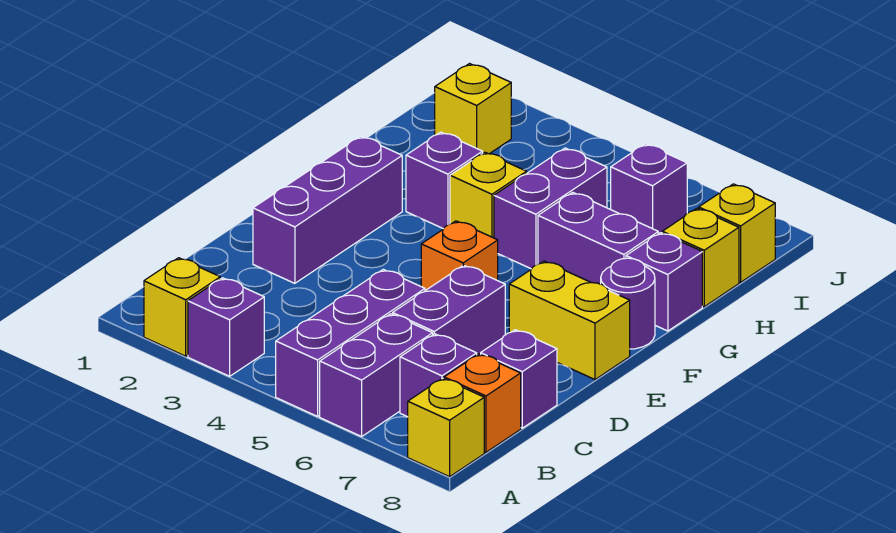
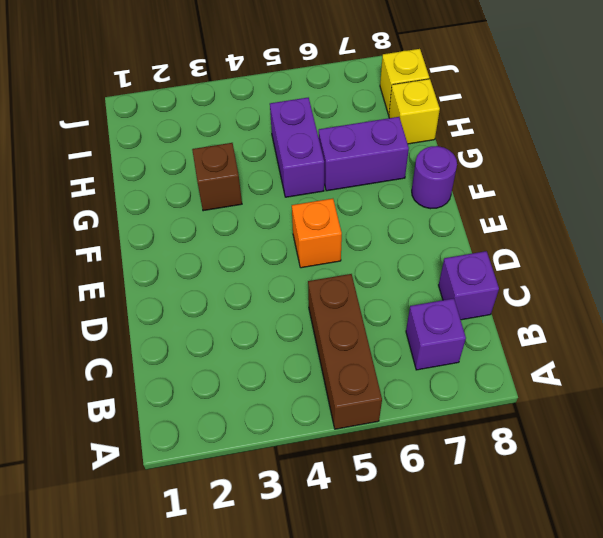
brown 1x3 brick [308,274,382,429] -> purple 1x3 brick [276,269,425,416]
brown 1x1 brick [192,143,242,211] -> purple 1x1 brick [406,132,483,229]
none -> yellow 1x1 brick [144,258,220,356]
none -> purple 1x1 brick [188,278,264,376]
none -> purple 1x2 brick [320,314,433,436]

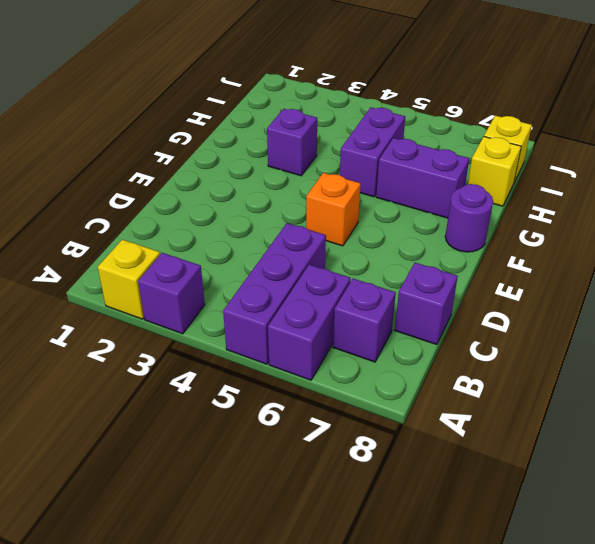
none -> yellow 1x1 brick [408,378,484,477]
none -> orange 1x1 brick [444,354,521,452]
none -> purple 1x2 brick [393,265,505,355]

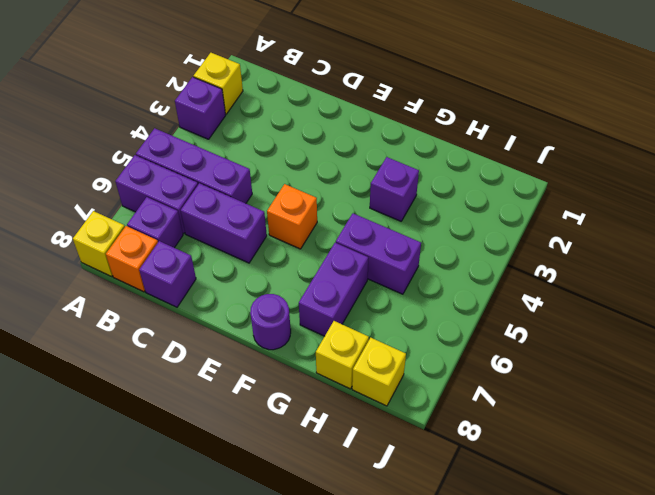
none -> purple 1x3 brick [253,136,402,283]
none -> yellow 1x2 brick [509,261,630,380]
none -> yellow 1x1 brick [450,152,527,238]

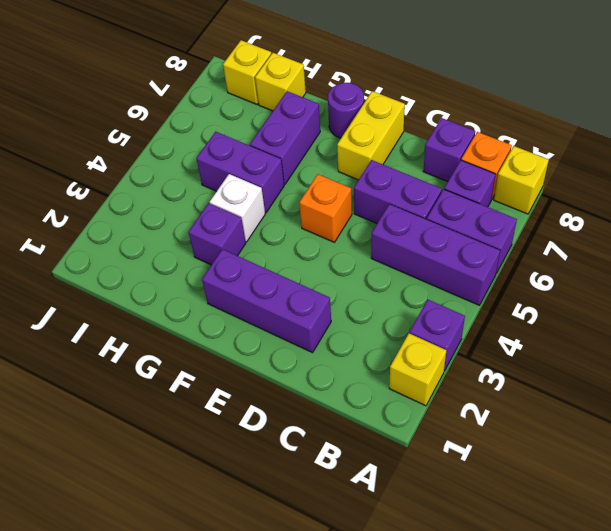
white 1x1 brick [210,174,265,242] -> yellow 1x1 brick [450,152,527,238]
none -> purple 1x1 brick [626,233,702,331]
none -> yellow 1x1 brick [435,64,511,154]
none -> purple 1x1 brick [611,144,687,234]

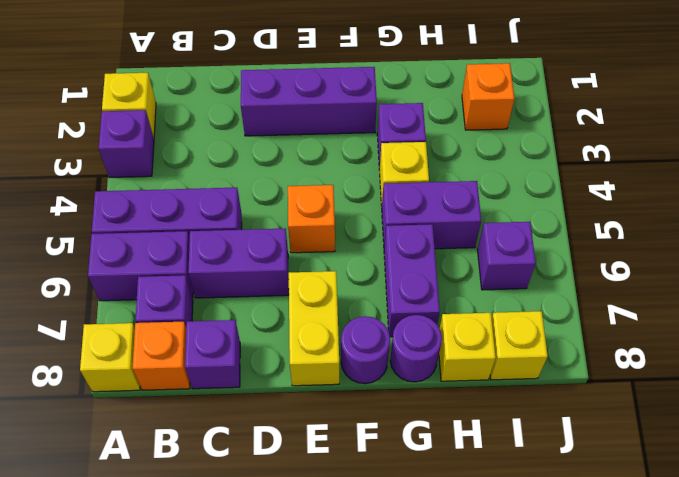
purple 1x1 round brick [390,315,442,382] -> purple 1x1 brick [626,233,702,331]
orange 1x1 brick [462,63,515,130] -> yellow 1x1 brick [435,64,511,154]

